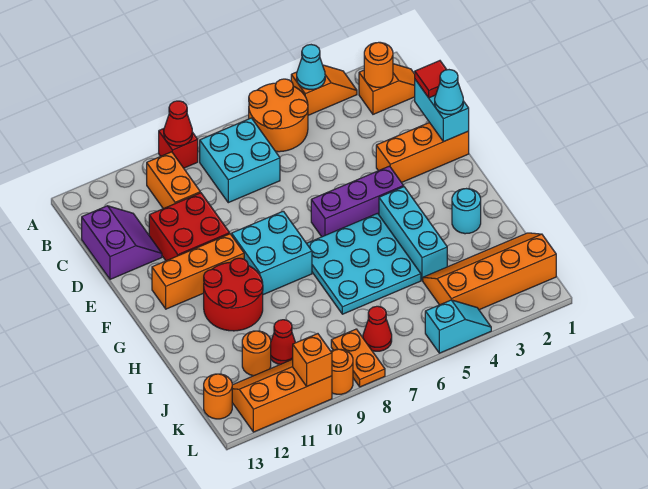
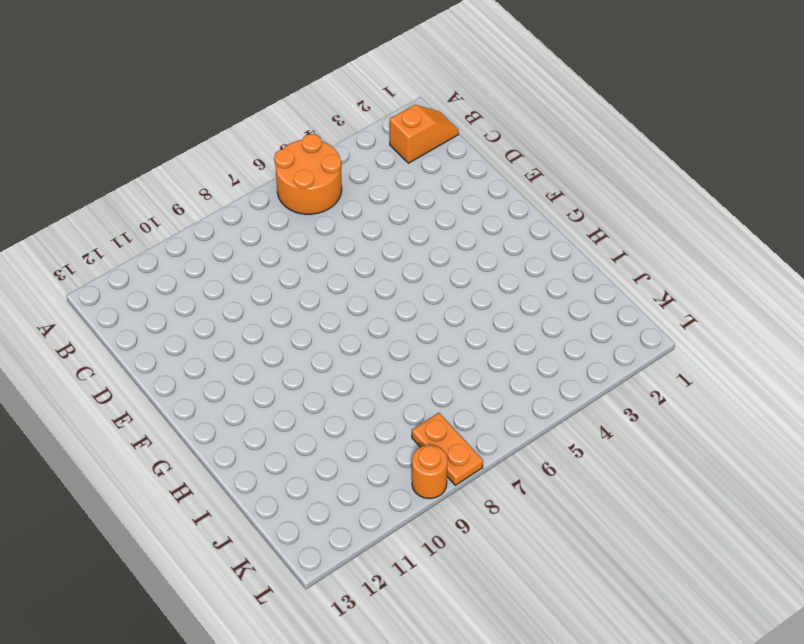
none -> orange 1x2 slope [291,65,357,115]
none -> red 1x1 brick [159,129,198,168]
none -> cyan 2x2 brick [200,118,280,203]
none -> orange 1x2 brick [147,152,200,209]

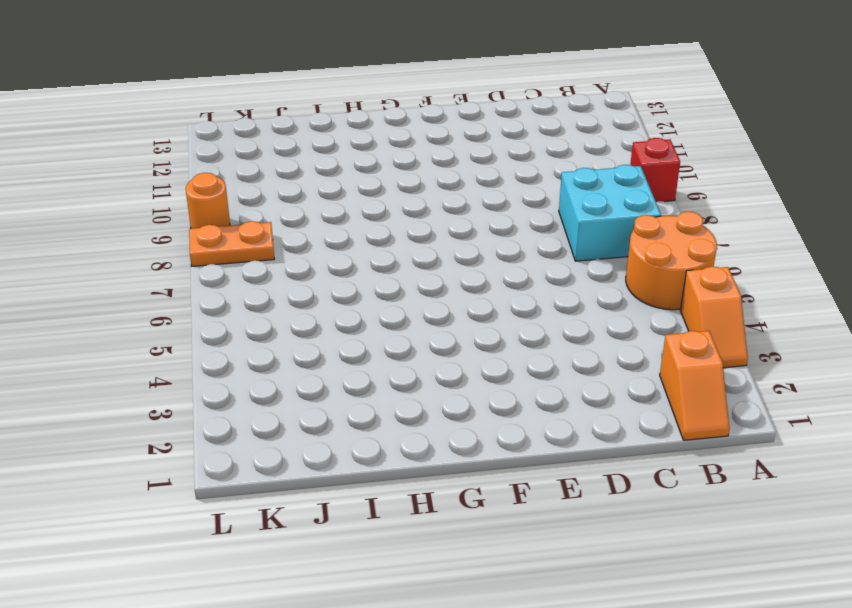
none -> orange 1x2 brick [147,152,200,209]
none -> purple 2x2 slope [82,206,162,279]
none -> red 2x2 brick [149,193,230,261]
none -> orange 1x3 brick [376,122,469,183]

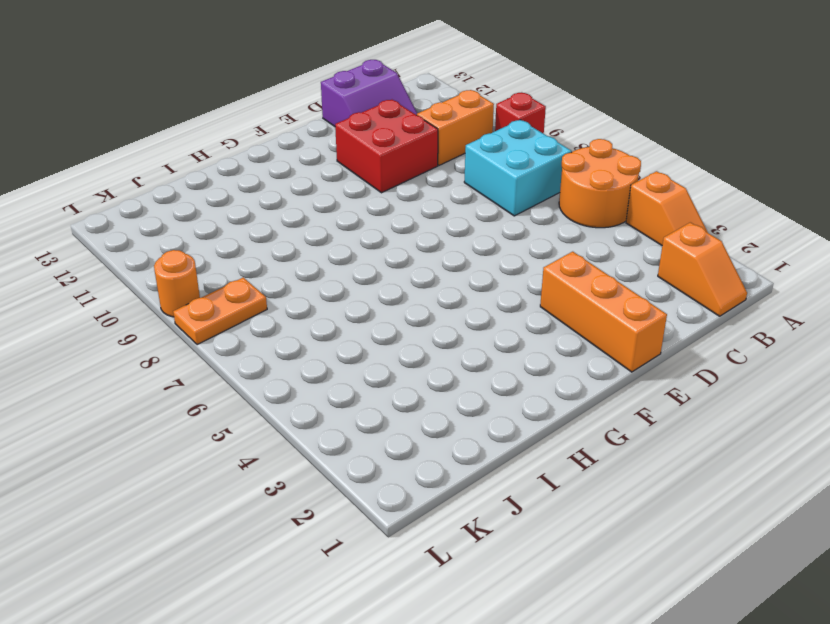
none -> purple 1x3 brick [311,166,404,237]
none -> cyan 2x2 brick [232,211,312,295]
none -> orange 1x3 brick [152,234,244,309]
none -> cyan 1x3 brick [379,187,447,280]

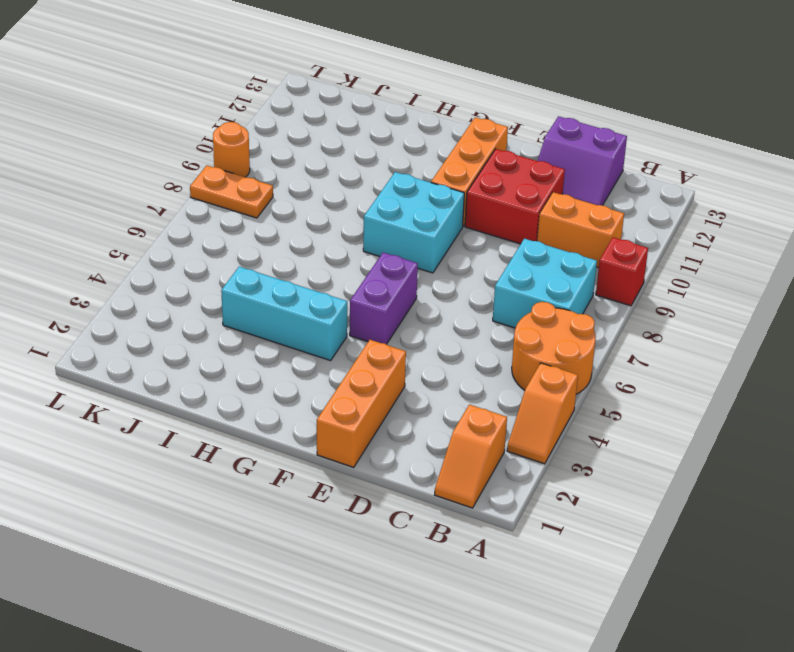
purple 1x2 brick [350,253,418,344] -> purple 1x3 brick [311,166,404,237]
none -> cyan 3x3 plate [307,213,421,314]
none -> red 2x2 round brick [204,258,263,331]
none -> cyan 1x1 round brick [452,189,481,234]
none -> orange 2x4 slope [423,233,556,310]

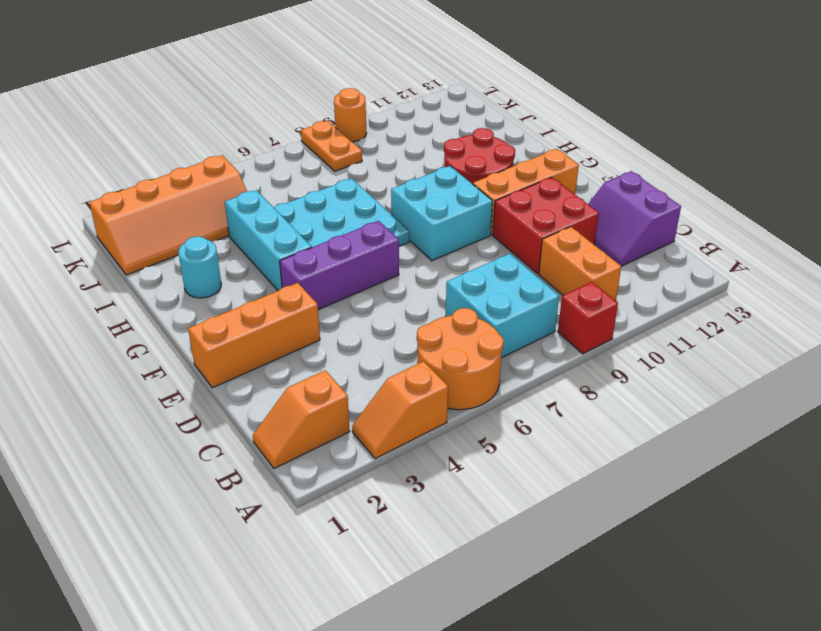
none -> red 1x1 cone [271,320,295,364]
none -> orange 1x1 round brick [242,331,271,376]
none -> red 1x1 cone [363,306,392,351]
none -> orange 2x3 slope [232,359,332,432]

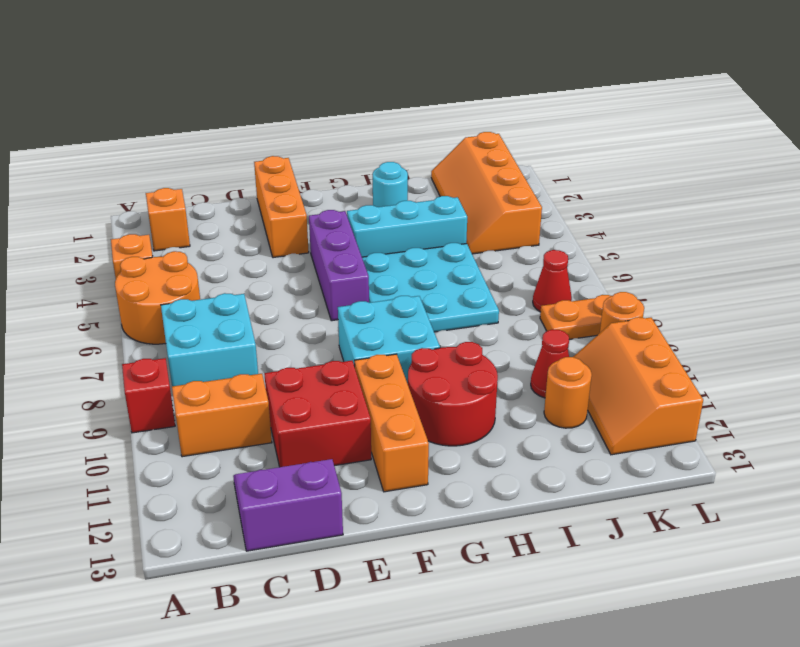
none -> orange 1x1 round brick [204,374,232,419]
none -> cyan 1x2 slope [425,300,491,353]
none -> cyan 1x1 cone [297,45,325,90]
none -> red 1x1 cone [164,101,192,146]

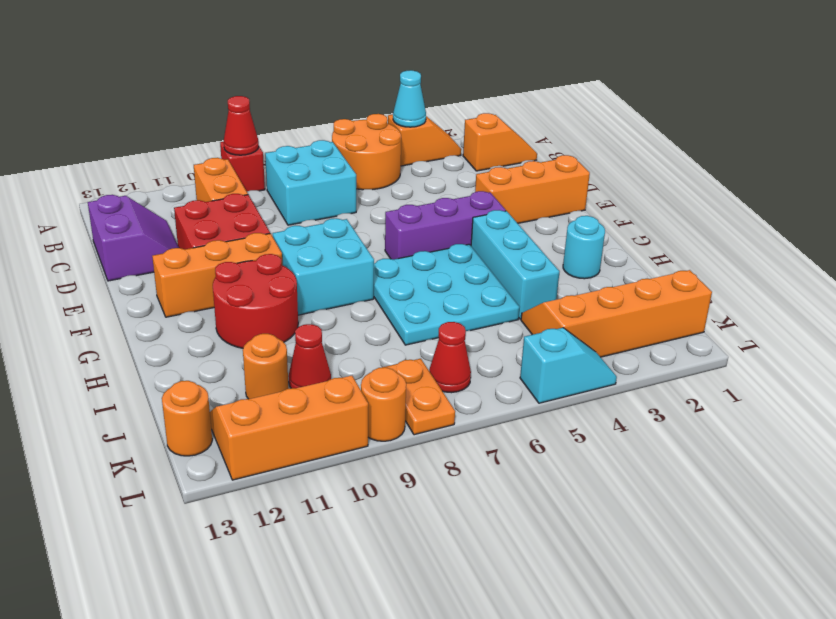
none -> orange 1x1 round brick [364,42,393,87]
none -> cyan 1x2 brick [415,80,469,142]
none -> orange 1x1 brick [293,334,332,386]
none -> red 1x1 tile [415,61,447,98]

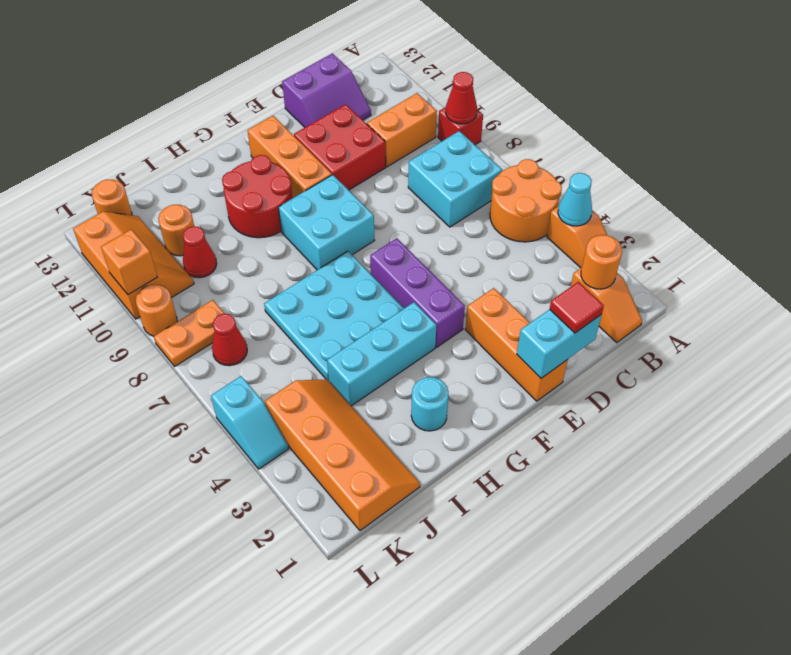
none -> cyan 1x1 cone [435,70,463,114]

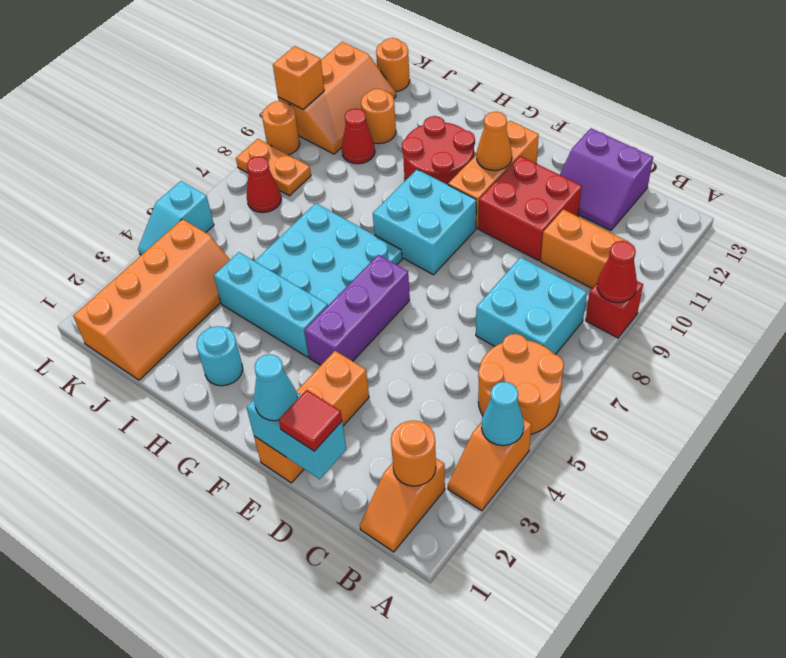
orange 1x1 cone [477,112,512,171] -> none

